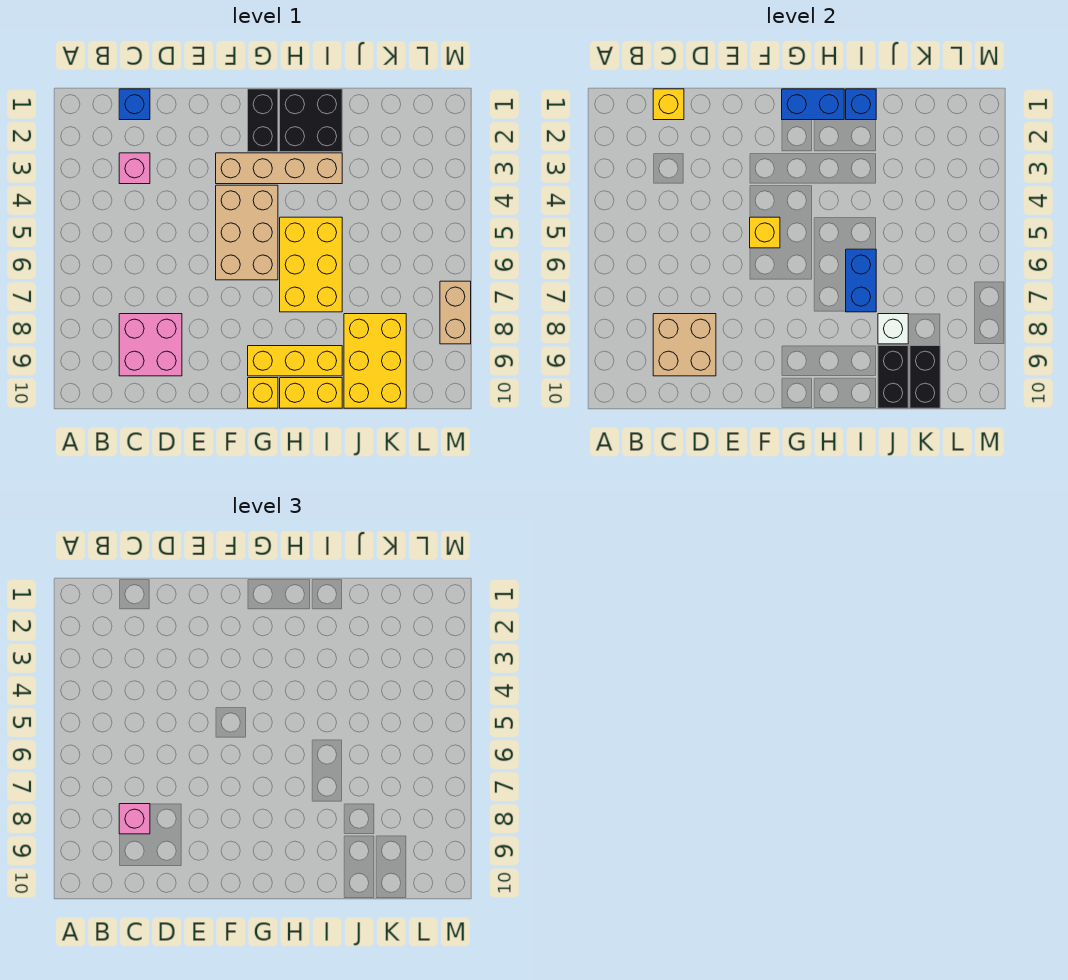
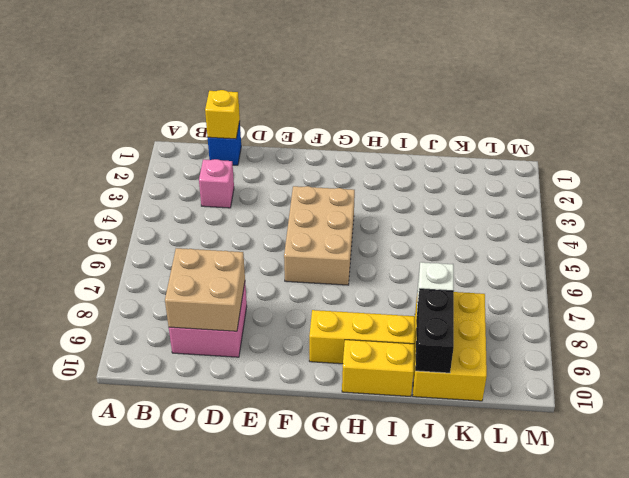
none -> tan 1x4 brick [216,153,342,184]
none -> black 1x2 brick [248,89,278,152]
none -> yellow 1x1 brick [248,378,278,408]

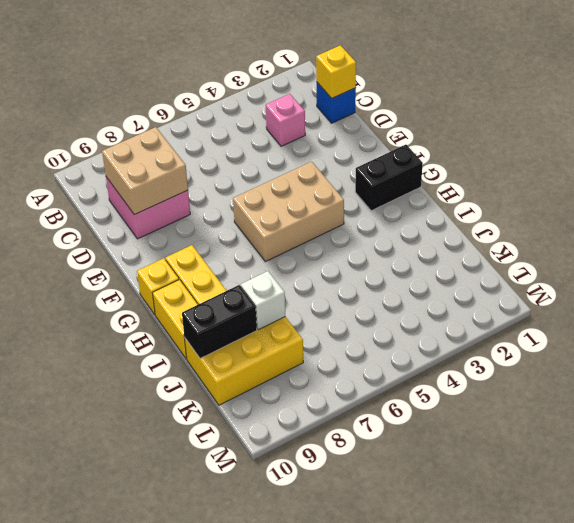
none -> tan 1x4 brick [216,153,342,184]
none -> black 2x2 brick [280,89,342,152]
none -> yellow 2x3 brick [280,217,342,312]

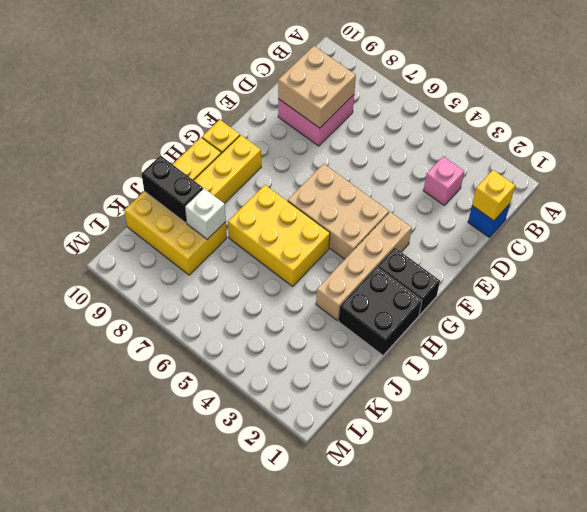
none -> tan 1x2 brick [440,281,471,344]
none -> yellow 1x1 brick [750,217,780,248]
none -> blue 1x2 brick [782,89,844,120]

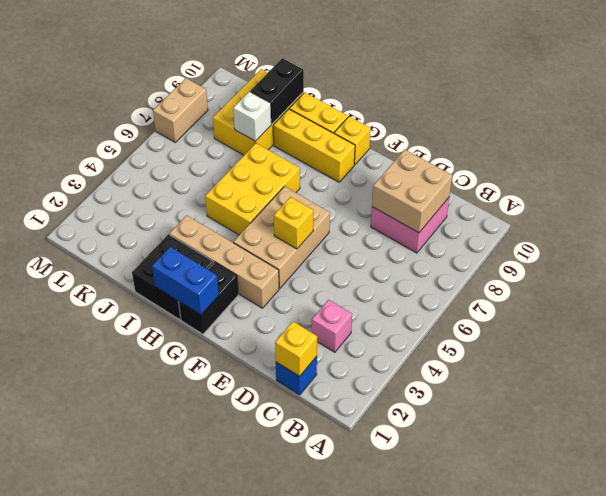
none -> blue 1x1 brick [846,89,876,120]
none -> blue 1x2 brick [846,249,876,312]
none -> black 1x2 brick [910,346,940,408]

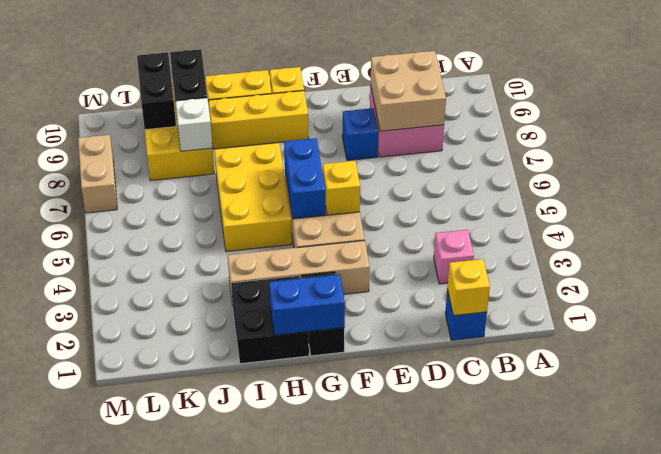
blue 1x1 brick [342,108,378,160] -> blue 1x1 brick moved to [846,89,876,120]
blue 1x2 brick [284,138,325,219] -> blue 1x2 brick moved to [846,249,876,312]
none -> pink 1x1 brick [119,804,150,834]

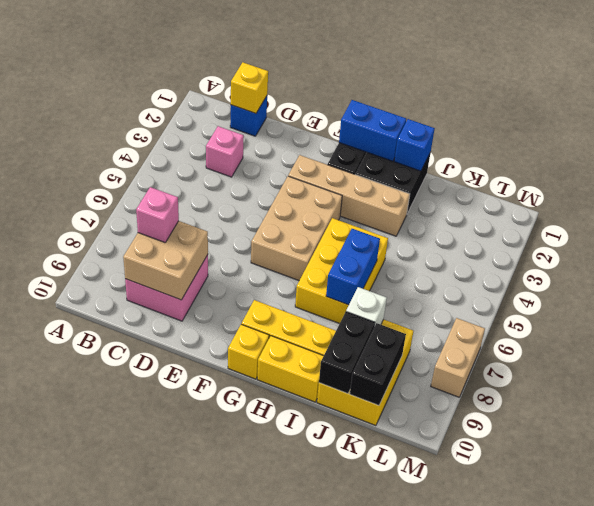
none -> yellow 1x1 brick [750,217,780,248]

